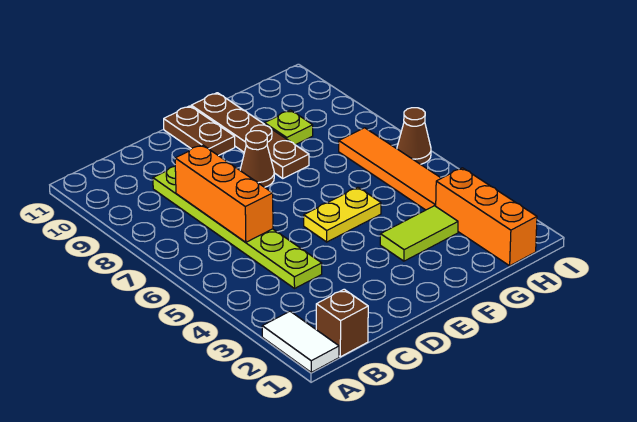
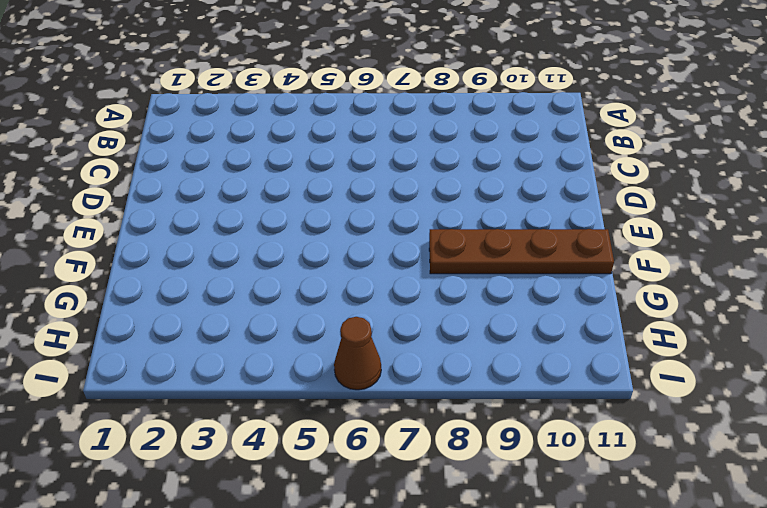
none -> white 1x2 tile [262,311,339,372]
none -> brown 1x1 brick [316,289,368,357]
none -> lime 1x6 plate [153,166,322,288]

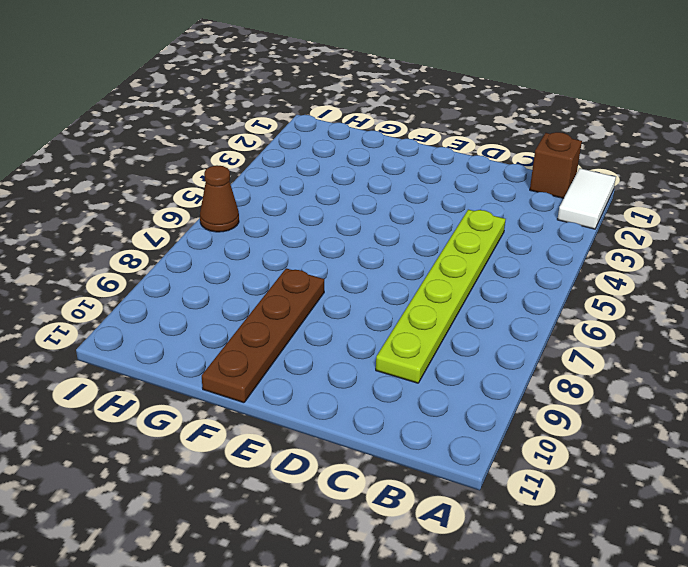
none -> yellow 1x2 plate [304,187,381,242]
none -> brown 1x1 cone [240,131,274,187]
none -> brown 1x2 plate [164,106,235,156]

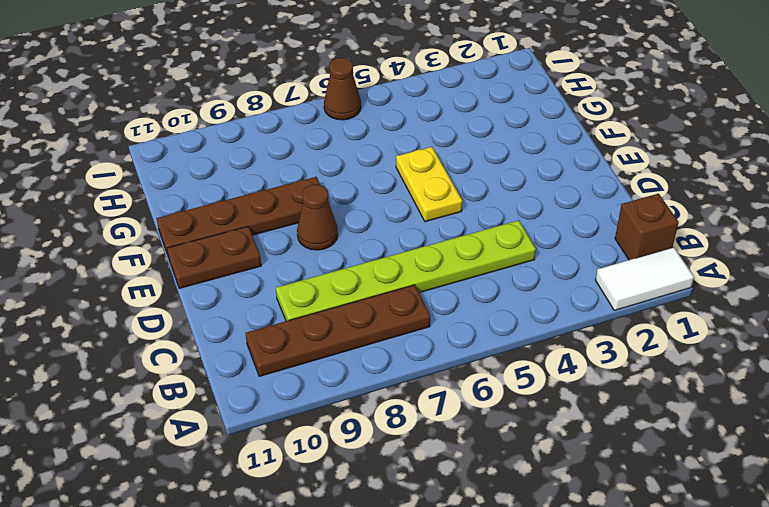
brown 1x4 plate [246,285,430,376] -> none
none -> lime 1x2 tile [380,206,458,261]
none -> lime 1x1 plate [265,110,313,145]
none -> orange 1x3 brick [436,168,537,266]

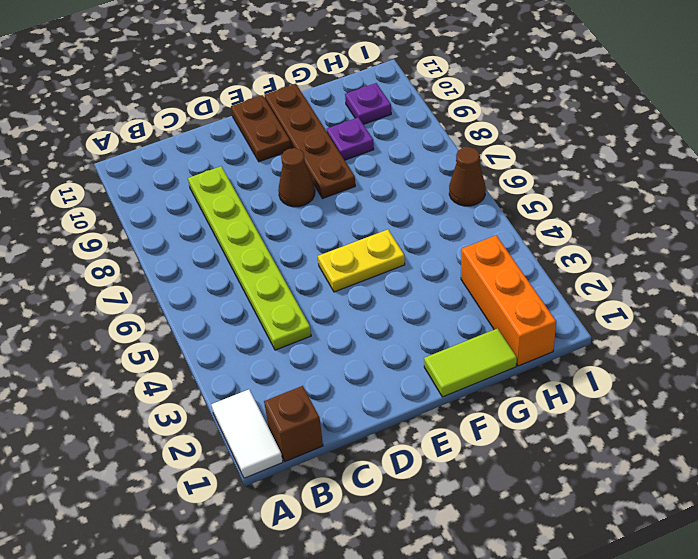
lime 1x2 tile [424,328,517,397] -> lime 1x2 tile moved to [380,206,458,261]
purple 1x1 plate [327,117,374,160] -> lime 1x1 plate [265,110,313,145]
purple 1x1 plate [345,83,391,124] -> none
none -> orange 1x4 tile [339,128,441,210]
none -> orange 1x3 brick [175,145,273,242]

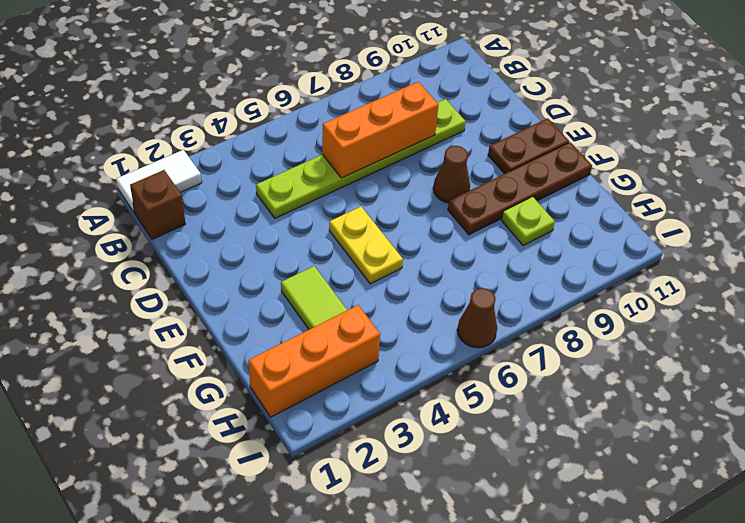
none -> orange 1x4 tile [339,128,441,210]

